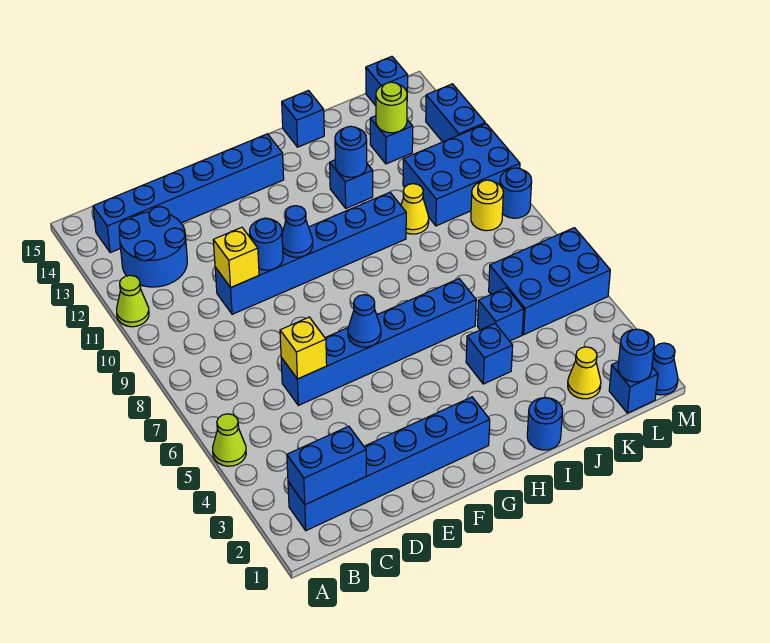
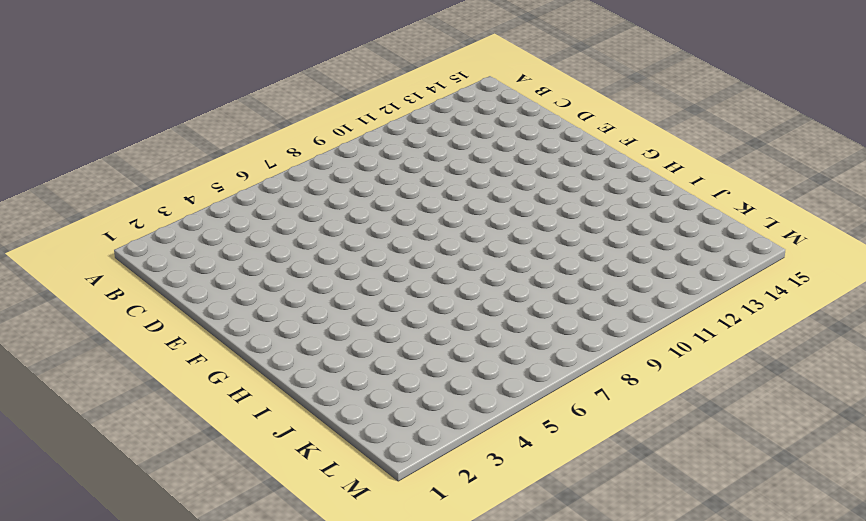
none -> lime 1x1 cone [213,414,246,466]
none -> lime 1x1 cone [117,275,149,327]
none -> blue 1x6 brick [288,397,490,531]
none -> blue 2x2 round brick [119,207,187,287]

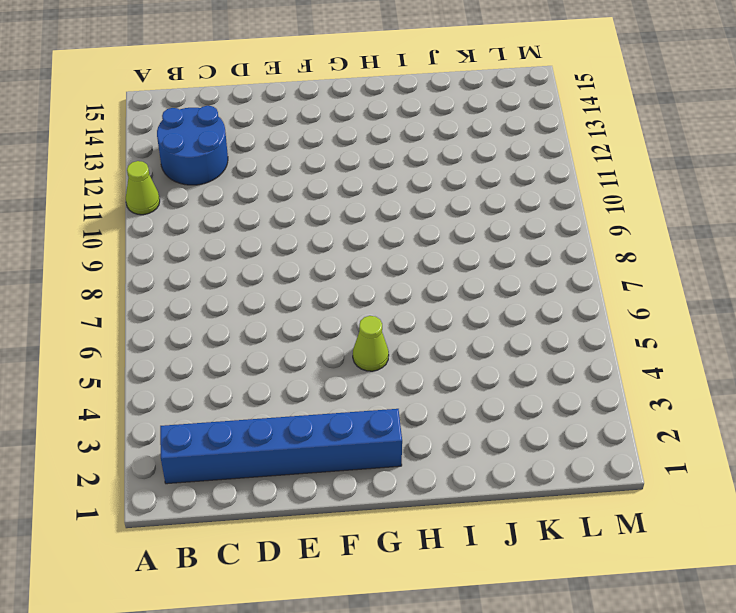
lime 1x1 cone [353,316,389,371] -> lime 1x1 cone moved to [213,414,246,466]
none -> blue 1x6 brick [93,134,284,253]
none -> blue 1x6 brick [281,279,476,405]
none -> blue 1x6 brick [215,192,406,314]
none -> blue 1x1 round brick [527,398,563,450]

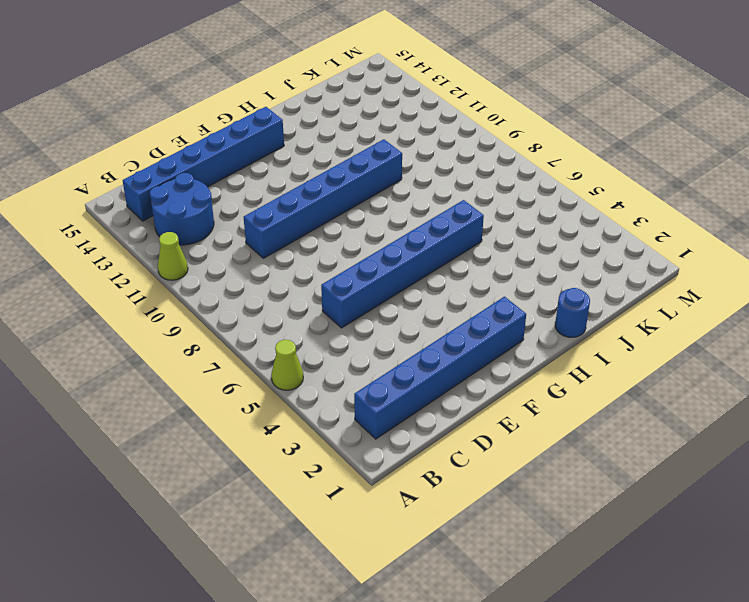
none -> blue 1x1 brick [466,324,513,384]
none -> blue 1x1 brick [330,160,373,208]
none -> blue 1x1 brick [282,91,324,147]
none -> blue 1x1 brick [478,288,524,341]

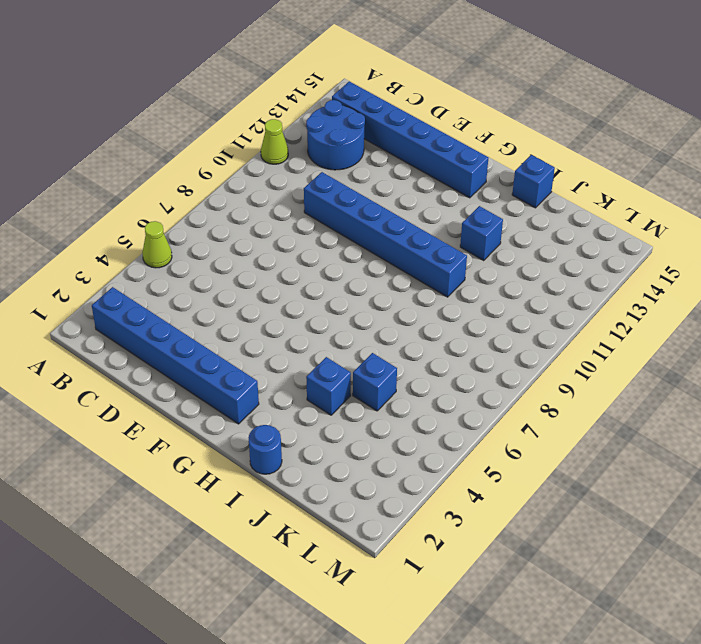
none -> blue 1x6 brick [281,279,476,405]
none -> yellow 1x1 cone [401,184,429,234]
none -> yellow 1x1 cone [568,347,601,399]
none -> blue 2x3 brick [489,228,610,334]

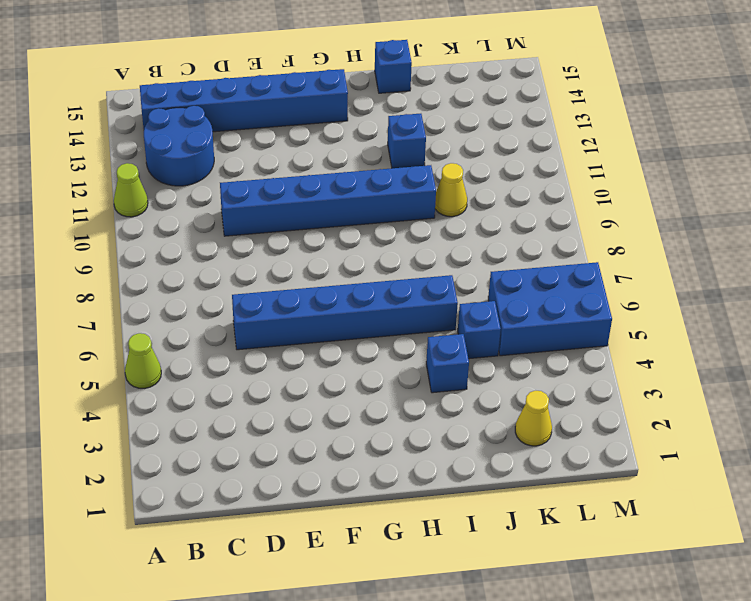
none -> blue 1x6 brick [288,397,490,531]
none -> blue 1x1 round brick [527,398,563,450]
none -> blue 2x3 brick [403,124,520,226]
none -> blue 1x1 brick [370,116,413,164]

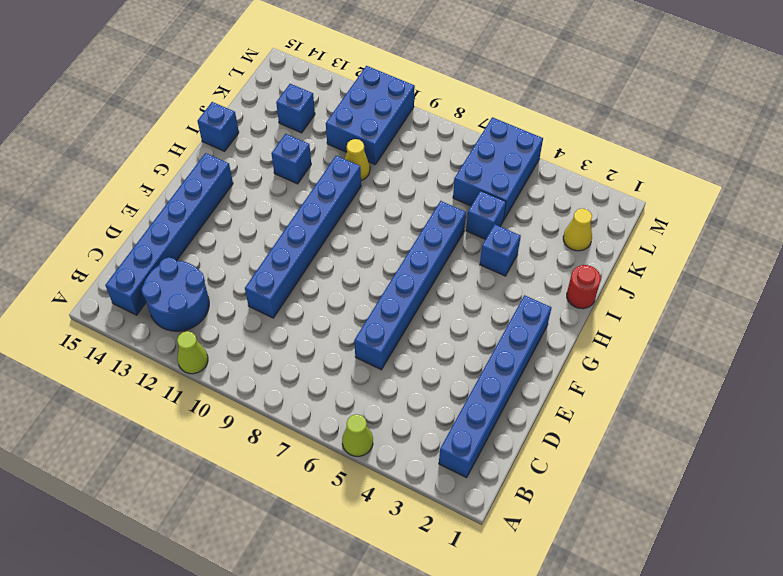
red 1x1 round brick [567,265,601,309] -> blue 1x1 round brick [527,398,563,450]
none -> blue 1x1 brick [609,362,658,413]
none -> yellow 1x1 round brick [471,180,503,231]
none -> blue 1x1 brick [366,56,408,106]
none -> blue 1x1 cone [652,343,678,395]

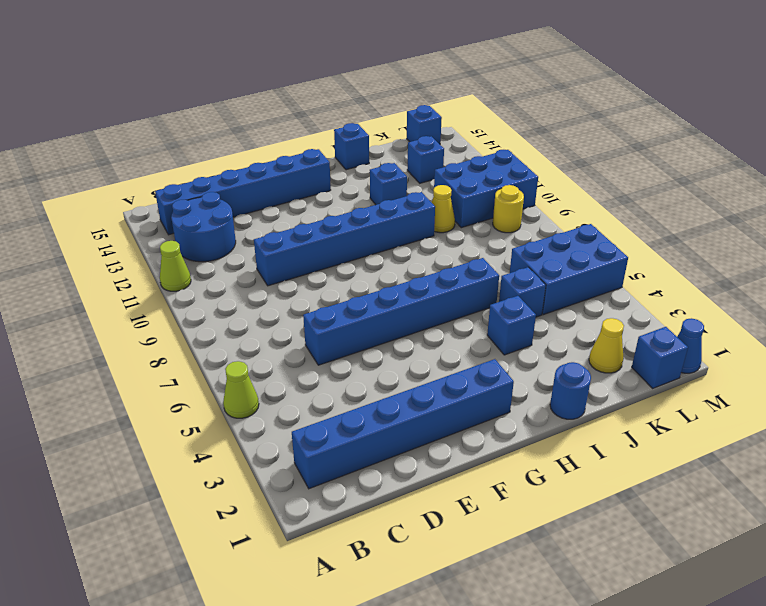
none -> blue 1x1 round brick [500,168,532,218]
none -> blue 1x2 brick [426,84,485,142]
none -> blue 1x2 brick [287,426,366,505]
none -> yellow 1x1 brick [280,317,327,379]

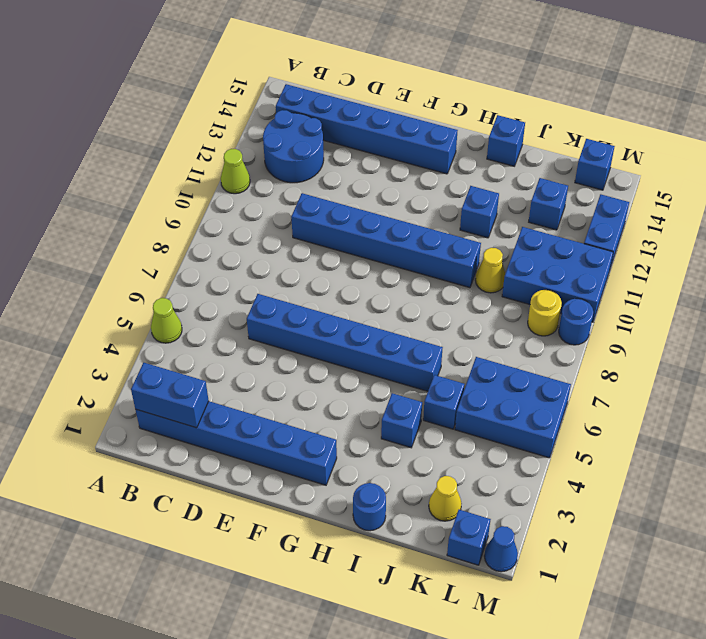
none -> yellow 1x1 brick [280,317,327,379]
none -> yellow 1x1 brick [213,227,259,288]
none -> blue 1x1 round brick [250,218,283,270]
none -> blue 1x1 cone [348,295,381,347]

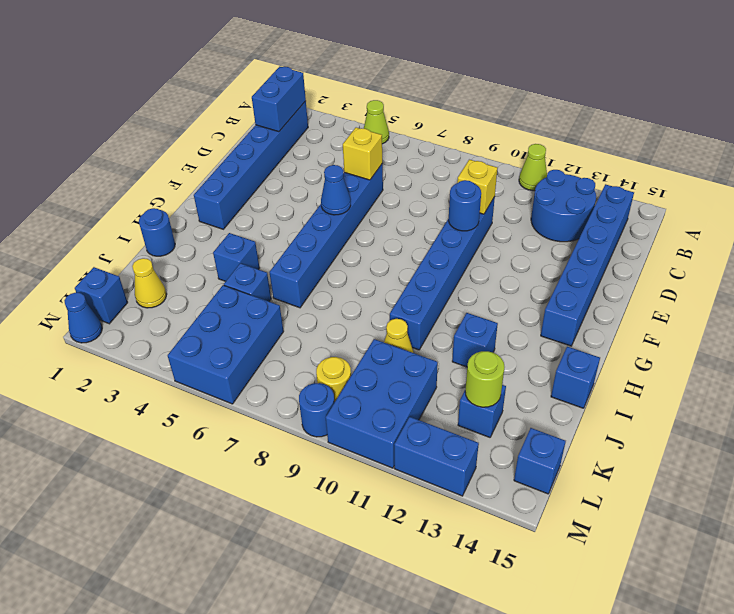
none -> blue 1x1 cone [282,206,313,257]
none -> blue 1x1 round brick [335,126,367,177]
none -> blue 1x1 round brick [618,329,654,382]

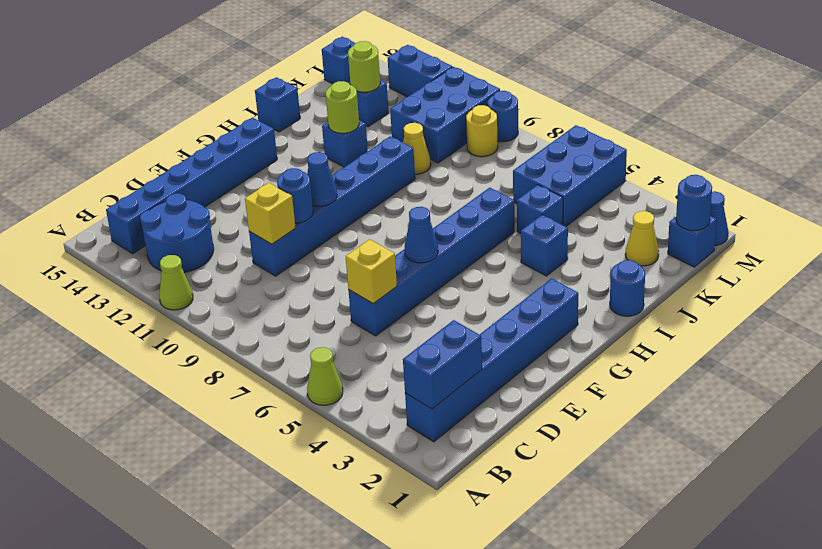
lime 1x1 round brick [326,81,359,133] -> blue 1x1 round brick [335,126,367,177]

